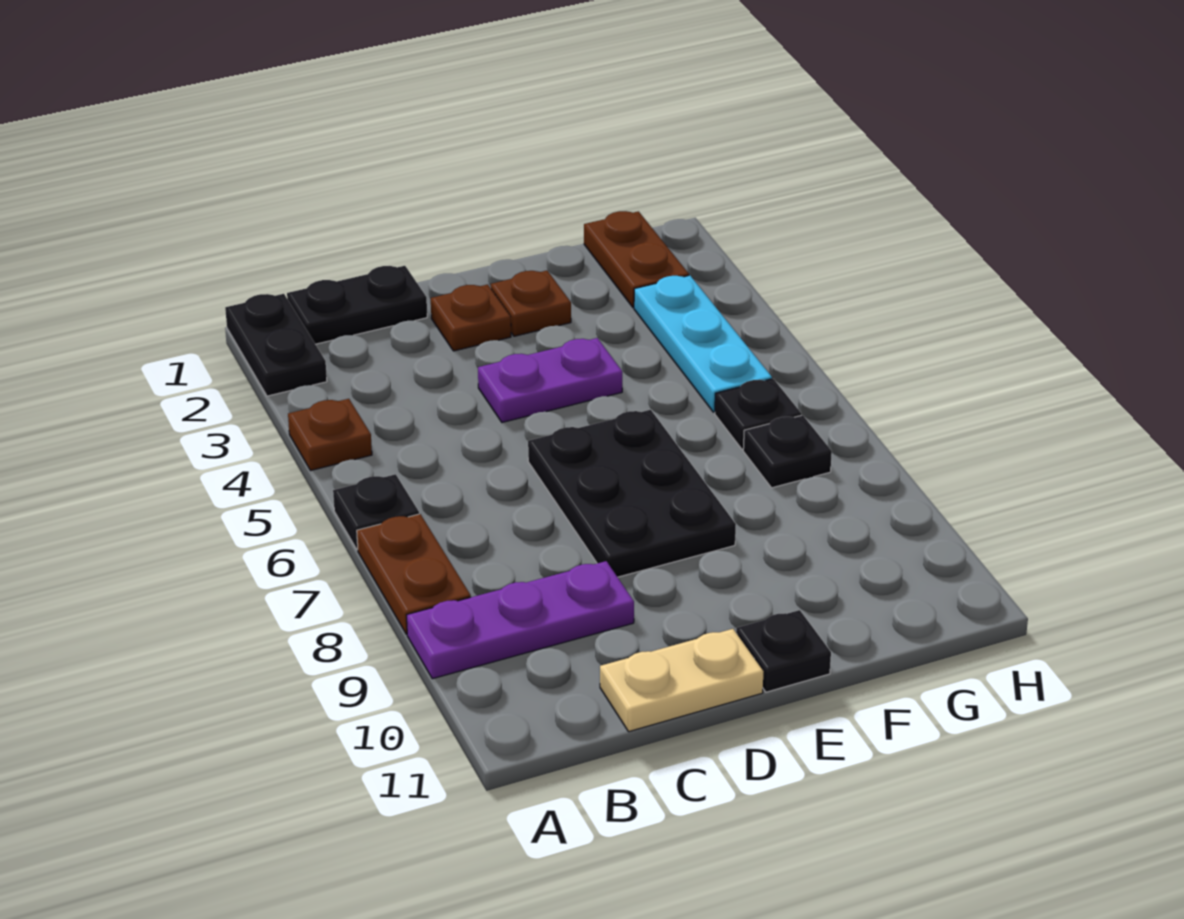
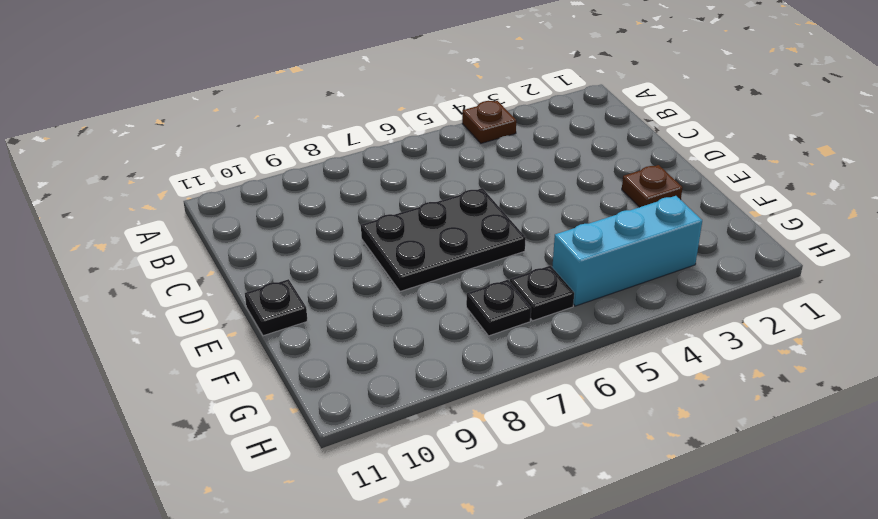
cyan 1x3 brick [552,196,702,306] -> cyan 1x3 plate [634,275,772,412]
none -> black 1x2 plate [225,294,327,396]
none -> black 1x1 plate [333,474,419,550]
none -> brown 1x2 plate [357,514,471,634]

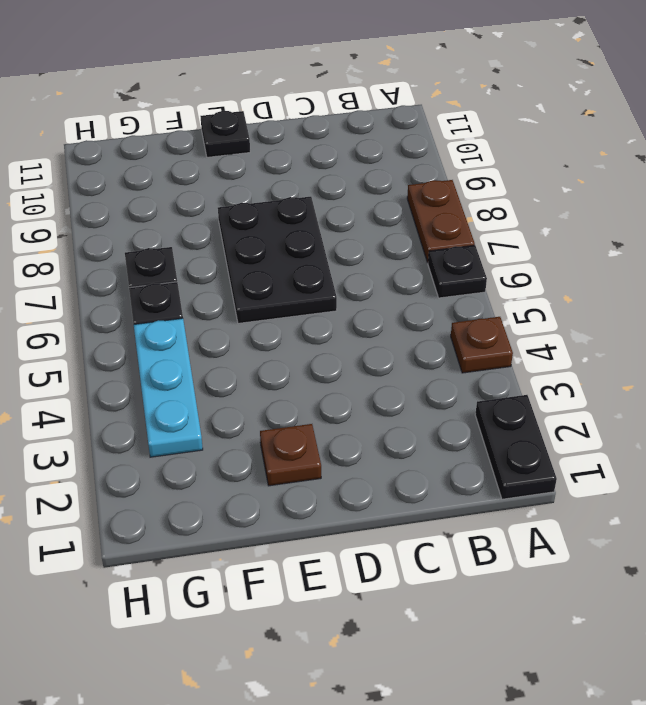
none -> purple 1x3 plate [407,561,634,679]
none -> black 1x2 plate [287,266,427,344]
none -> tan 1x2 plate [600,629,764,732]

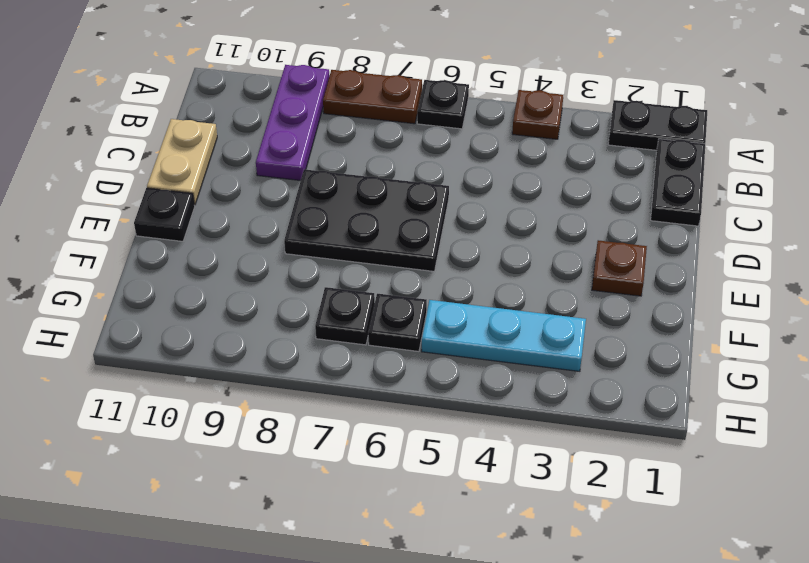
none -> brown 1x1 plate [431,284,511,351]
none -> purple 1x2 plate [478,338,622,422]
none -> brown 1x2 plate [584,211,689,308]

